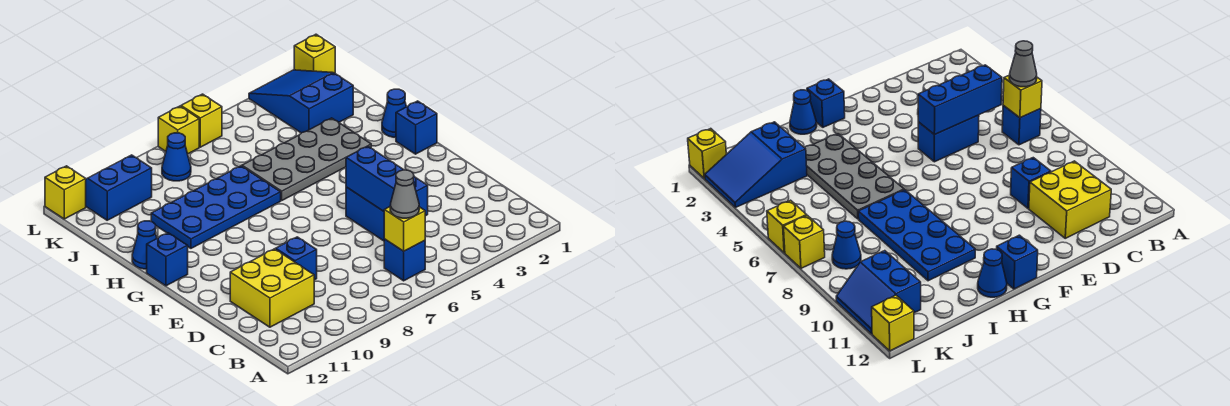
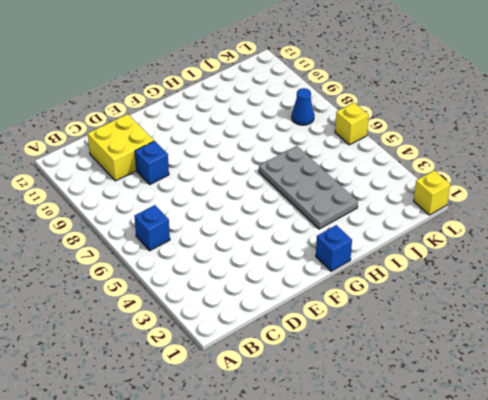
none -> blue 1x2 brick [346,187,384,241]
none -> blue 1x1 brick [147,233,188,286]
none -> blue 1x1 cone [382,89,406,137]

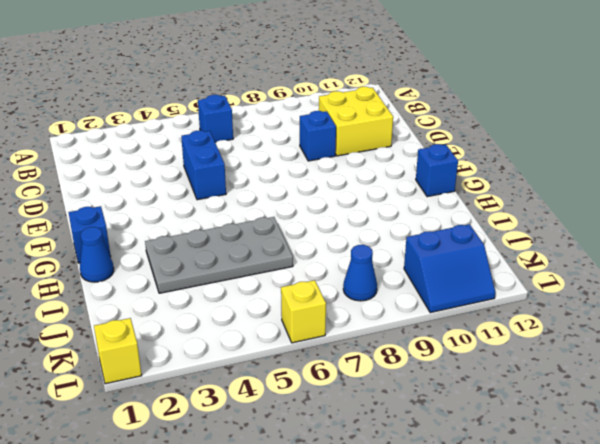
none -> blue 2x4 plate [151,166,281,248]
none -> blue 1x1 cone [132,221,157,269]
none -> blue 2x3 slope [249,70,353,133]

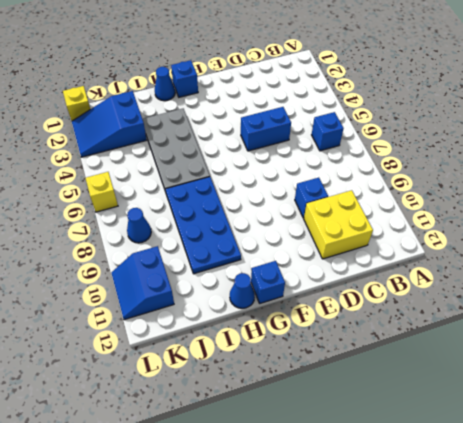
none -> yellow 1x1 brick [158,106,199,154]
none -> yellow 1x1 brick [45,166,86,219]
none -> yellow 1x1 brick [384,207,425,251]

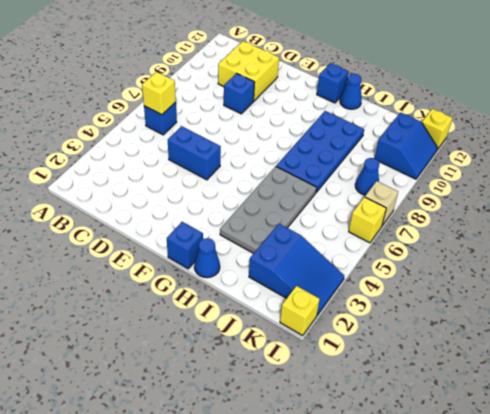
tan 1x1 brick [365,181,398,226] -> yellow 1x1 brick [158,106,199,154]
none -> blue 1x3 brick [346,146,428,216]
none -> grey 1x1 cone [390,170,419,218]

